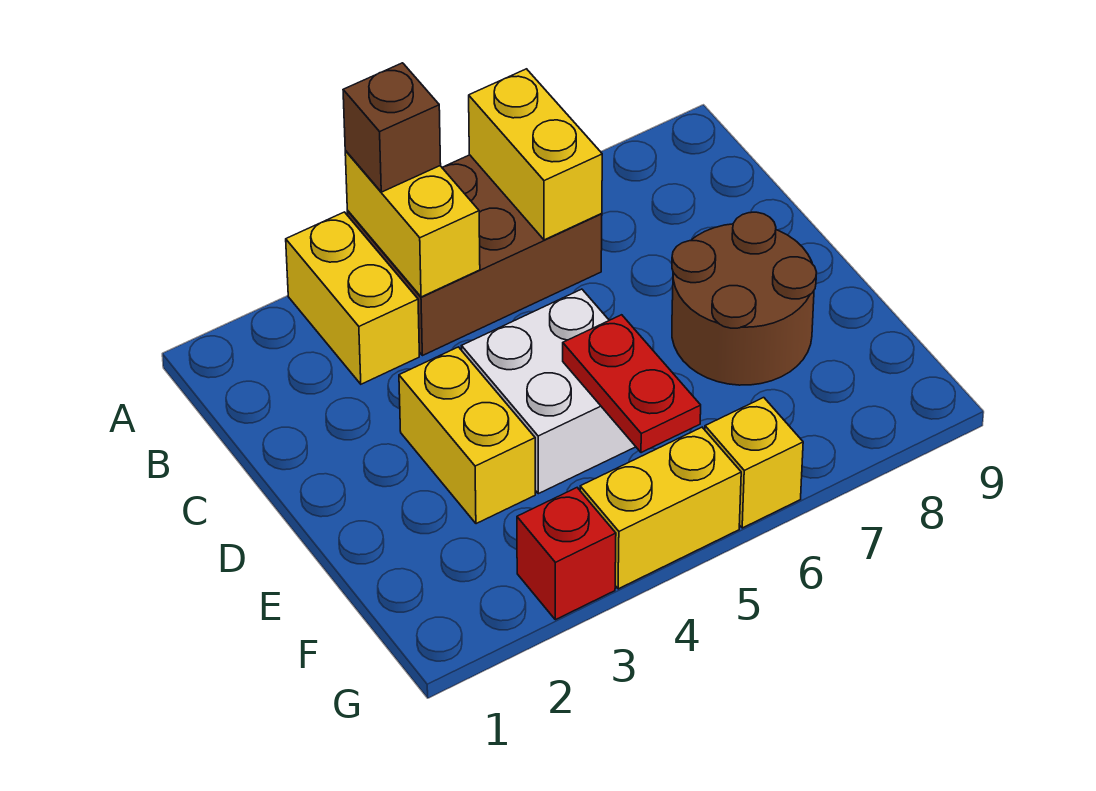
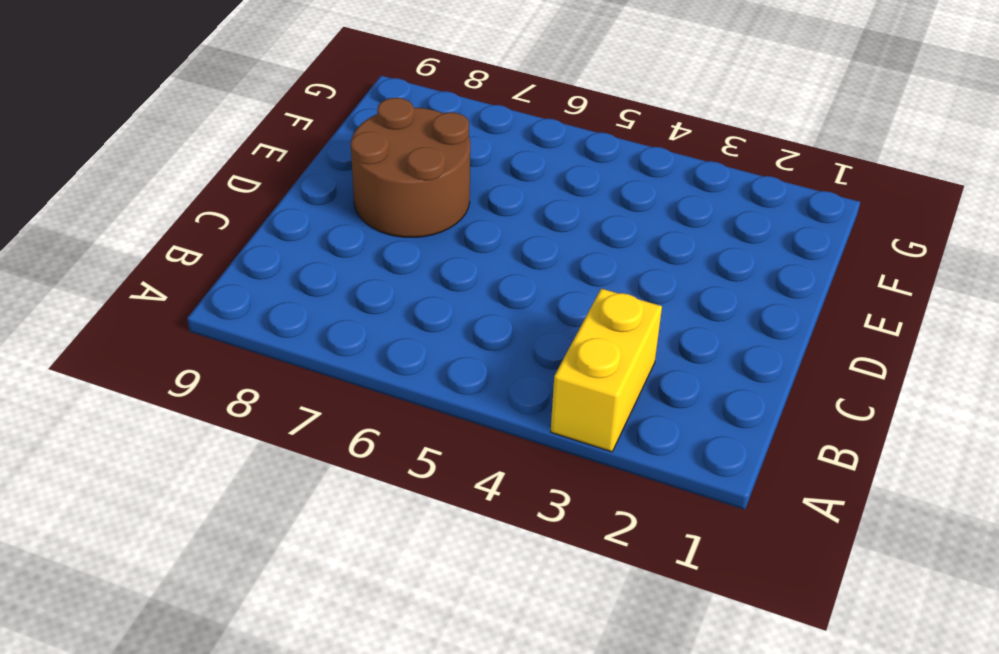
none -> brown 2x3 brick [347,155,602,356]
none -> yellow 1x2 brick [399,347,535,524]
none -> white 2x2 brick [462,289,636,494]

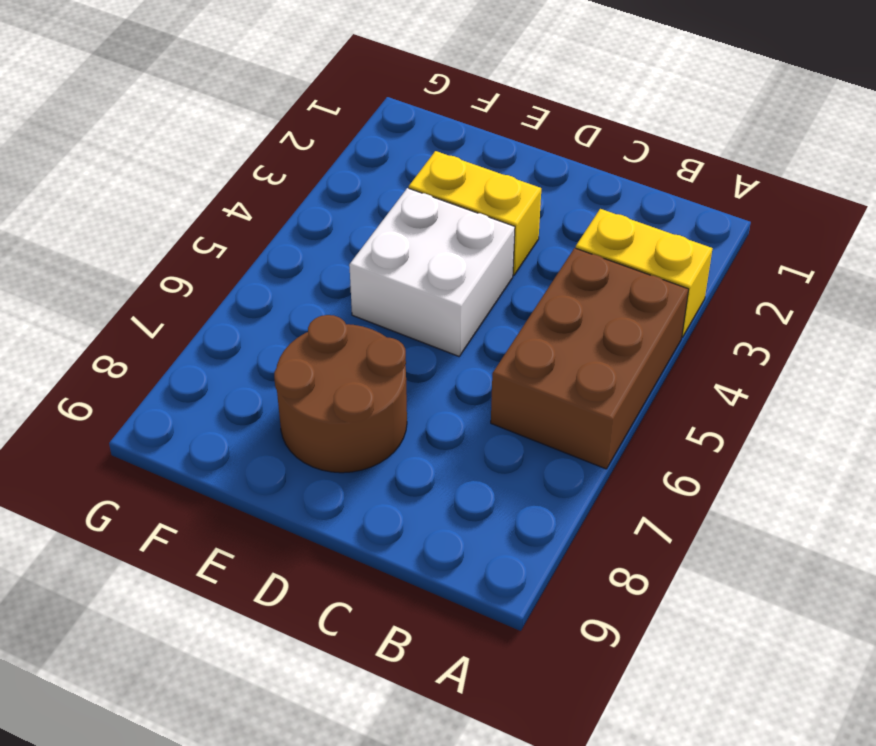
none -> red 1x1 brick [517,488,616,620]
none -> yellow 1x2 brick [580,427,741,589]
none -> yellow 1x1 brick [705,398,803,528]

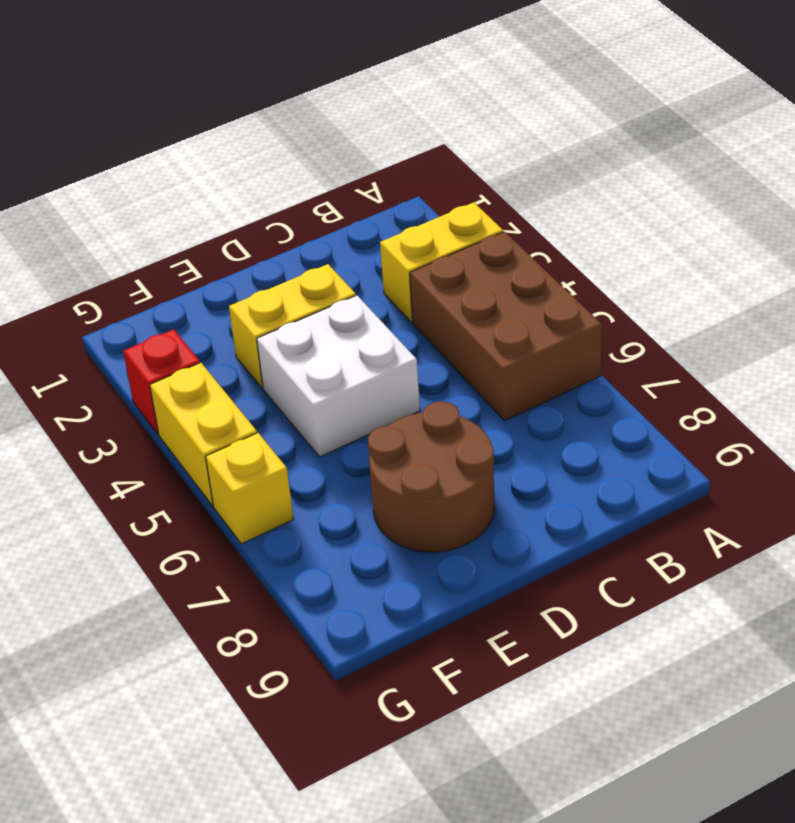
none -> yellow 1x2 brick [345,151,480,297]
none -> yellow 1x2 brick [469,69,602,240]
none -> red 1x2 plate [563,315,701,453]

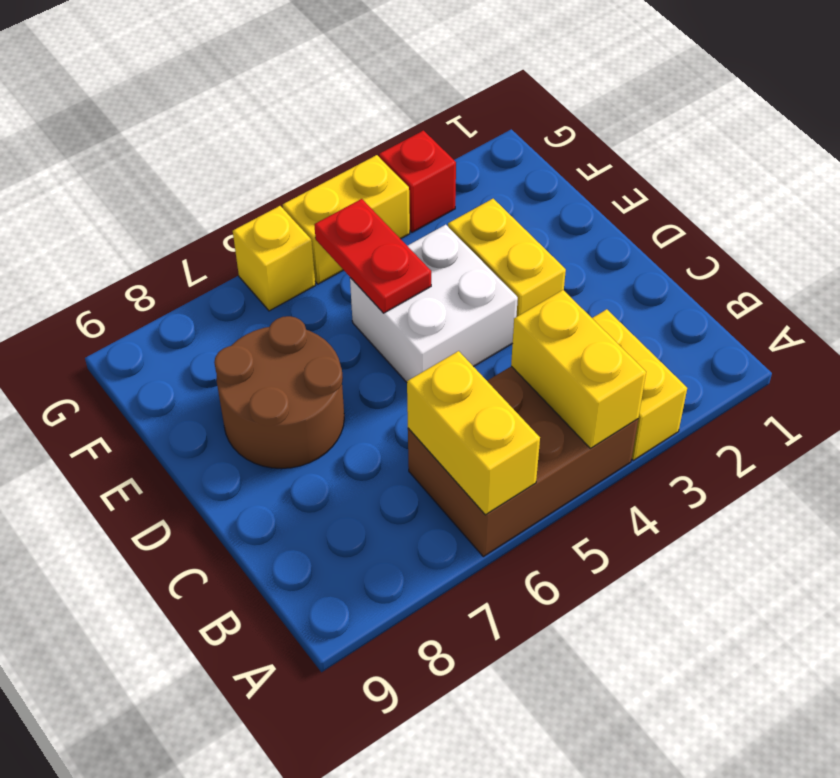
none -> brown 1x1 brick [343,63,441,192]

